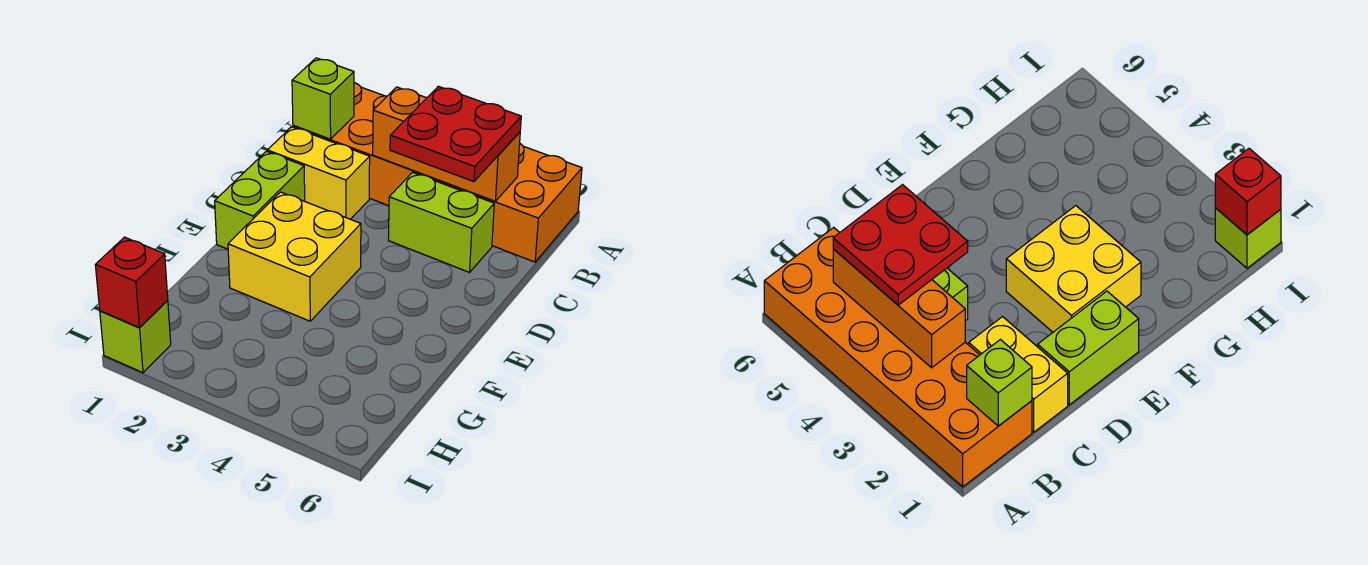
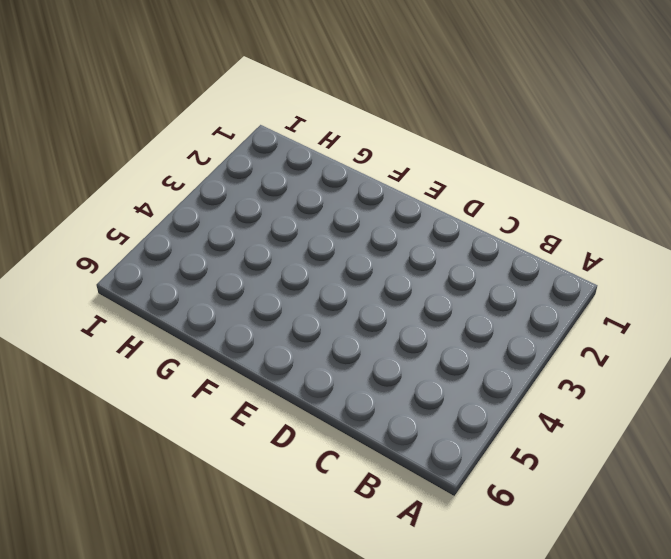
none -> orange 2x6 brick [293,83,582,262]
none -> yellow 1x2 brick [267,127,370,219]

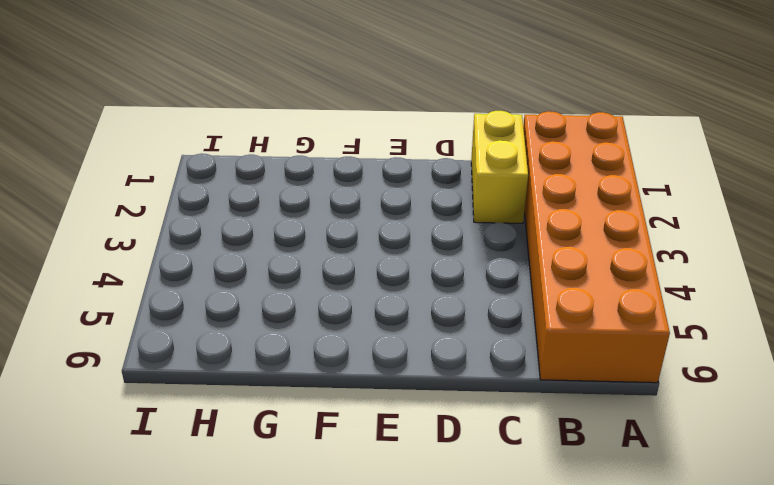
none -> lime 1x2 brick [388,172,494,272]
none -> lime 1x2 brick [215,151,305,249]

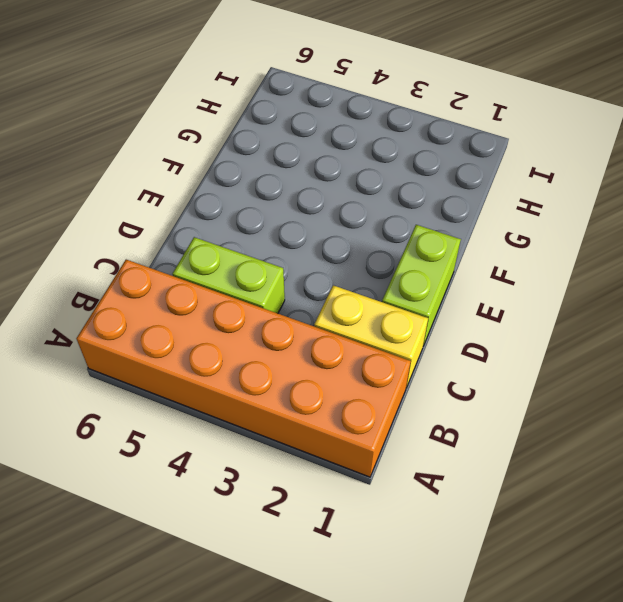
none -> yellow 2x2 brick [228,192,361,321]
none -> lime 1x1 brick [100,300,171,373]

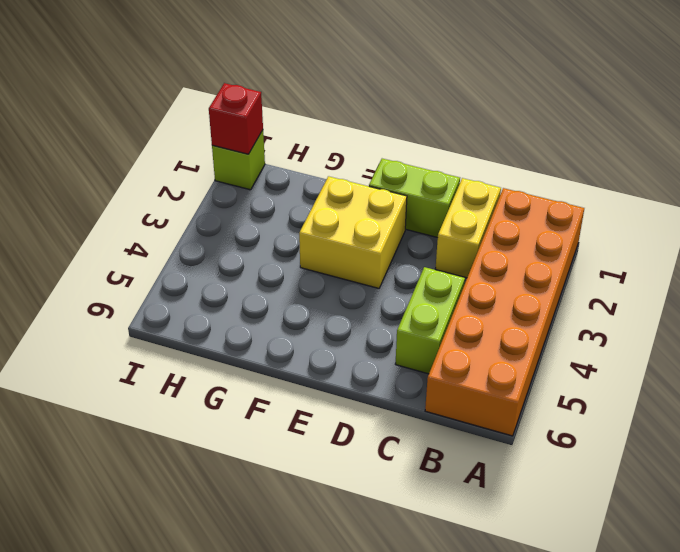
none -> lime 1x1 brick [292,58,354,139]
none -> orange 1x3 brick [373,87,520,201]

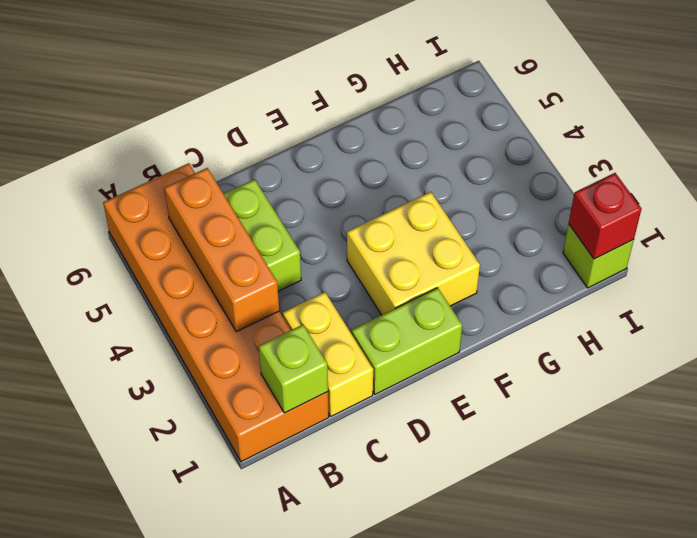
none -> red 2x2 plate [390,86,521,182]

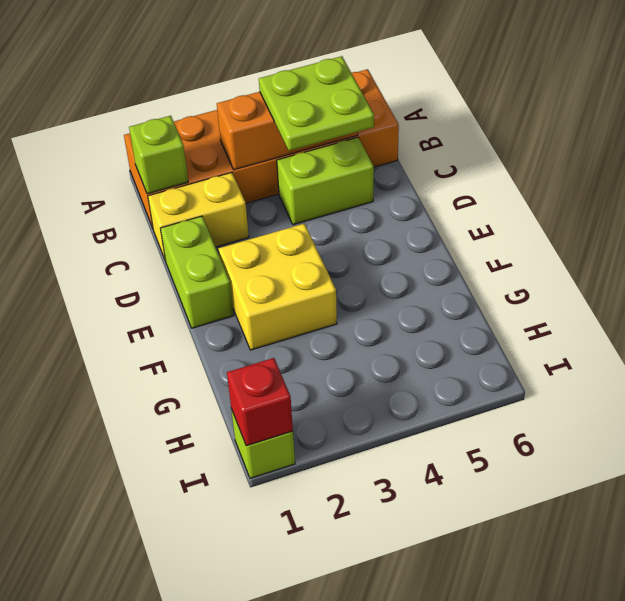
lime 2x2 plate [259,56,374,151] -> red 2x2 plate [390,86,521,182]

